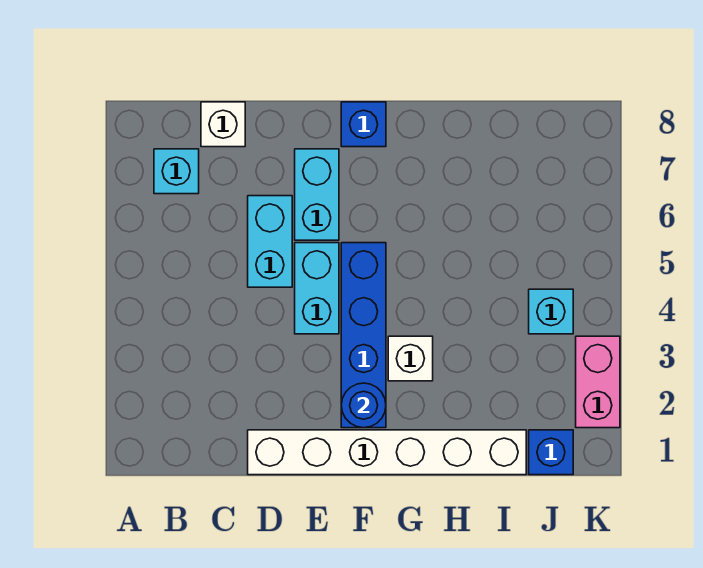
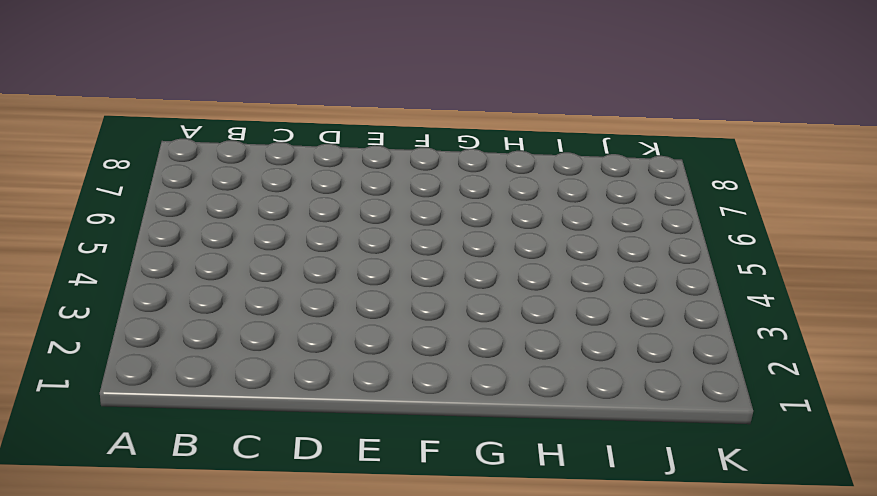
none -> cyan 1x1 brick [154,149,199,194]
none -> white 1x1 brick [201,102,245,147]
none -> white 1x6 brick [248,430,526,475]

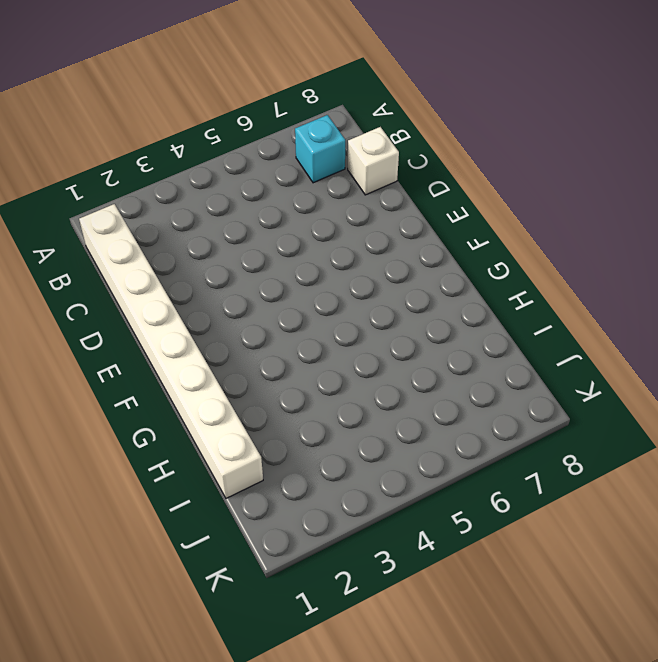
white 1x8 brick [79,204,263,498] -> white 1x6 brick [248,430,526,475]
none -> cyan 1x2 brick [248,196,292,287]
none -> cyan 1x2 brick [295,243,339,334]
none -> cyan 1x2 brick [295,149,339,240]

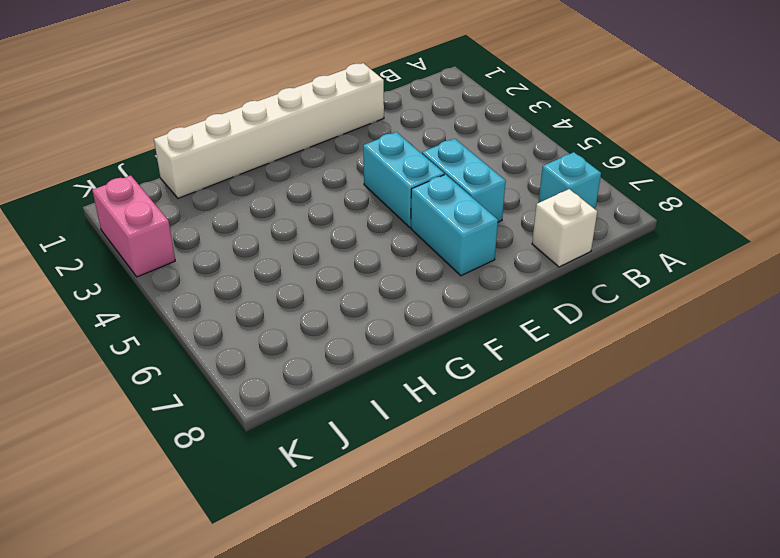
none -> blue 1x4 brick [341,243,386,428]
none -> blue 1x1 brick [341,102,386,147]
none -> white 1x1 brick [388,336,433,381]

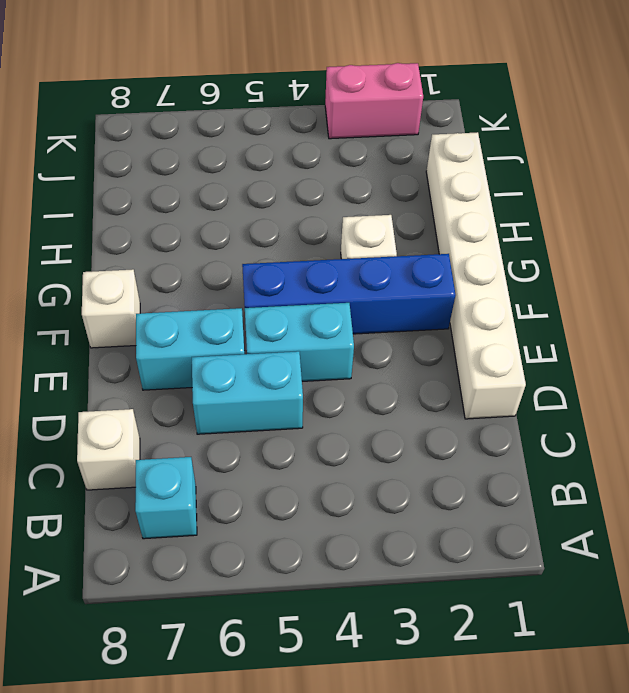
white 1x1 brick [82,269,140,348] -> blue 1x1 brick [341,102,386,147]
none -> blue 1x1 brick [529,430,573,475]
none -> cyan 1x1 brick [529,289,573,334]
none -> blue 1x1 round brick [341,383,386,428]

